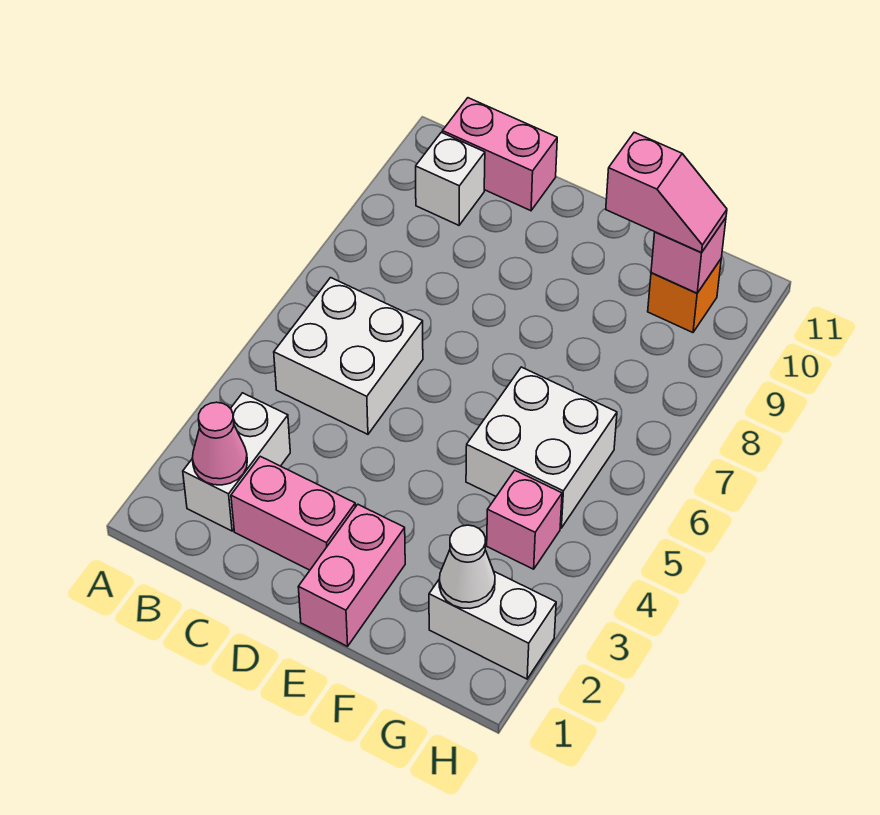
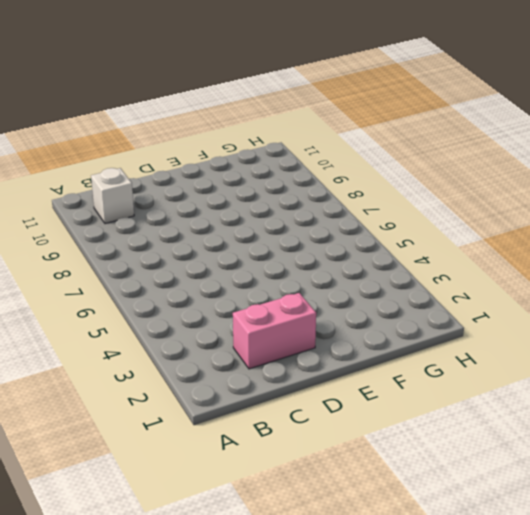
none -> white 1x2 brick [183,393,290,531]
none -> white 2x2 brick [274,278,423,434]
none -> pink 1x2 brick [442,98,557,211]

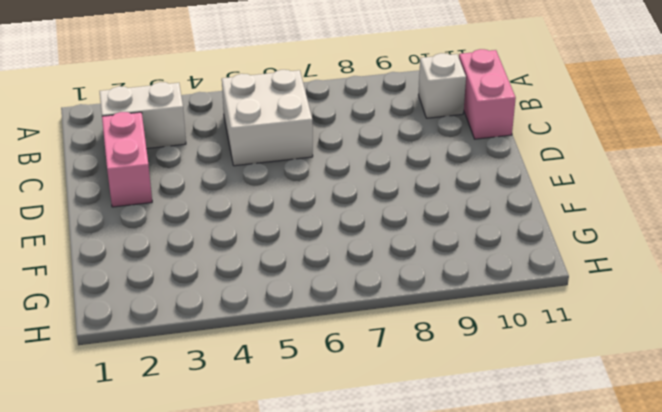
none -> pink 1x2 brick [298,504,405,646]
none -> white 2x2 brick [466,367,617,528]
none -> white 1x2 brick [429,572,556,679]

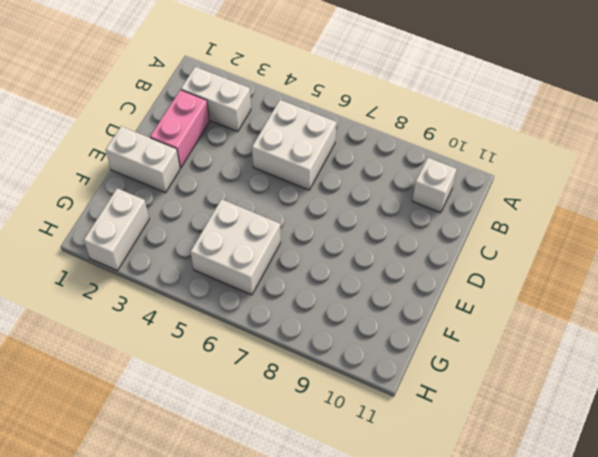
white 1x2 brick [106,126,180,193] -> pink 1x2 brick [298,504,405,646]
none -> pink 1x2 brick [442,98,557,211]
none -> pink 1x1 brick [487,470,562,569]
none -> orange 1x1 brick [648,259,721,333]

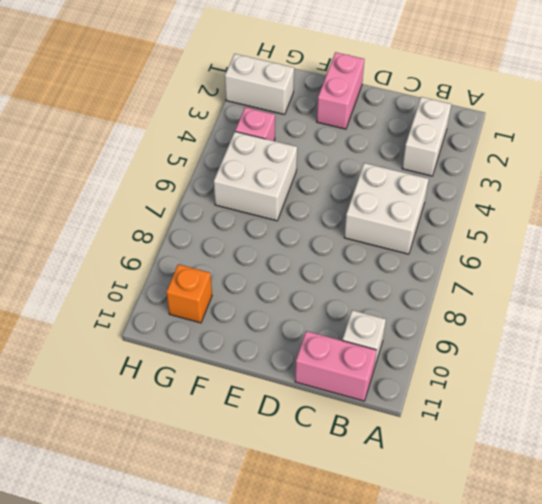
none -> pink 1x2 brick [231,456,355,570]
none -> pink 1x1 cone [192,402,247,485]
none -> white 1x1 cone [439,525,495,608]

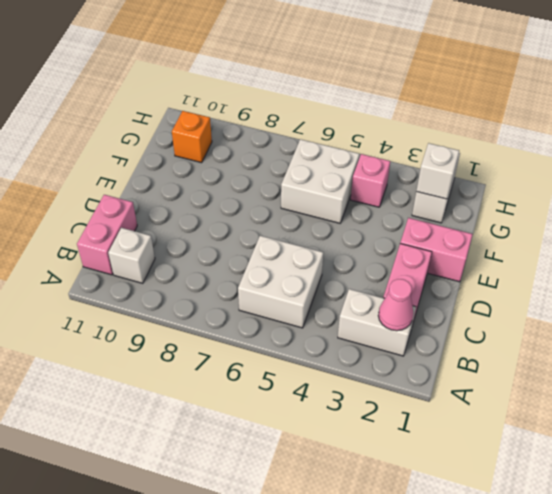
white 1x1 brick [416,143,459,199] -> white 1x1 cone [439,525,495,608]
none -> pink 1x1 brick [651,218,726,293]
none -> pink 1x2 slope [606,132,727,253]

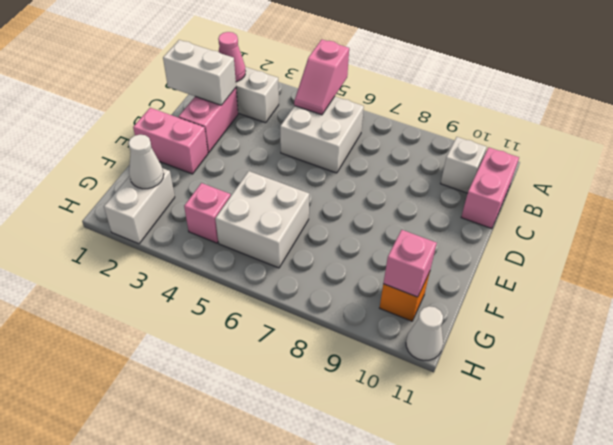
pink 1x2 slope [294,40,349,115] -> pink 1x2 slope moved to [606,132,727,253]
white 1x2 brick [163,40,236,105] -> none
white 1x1 cone [406,306,443,360] -> none

